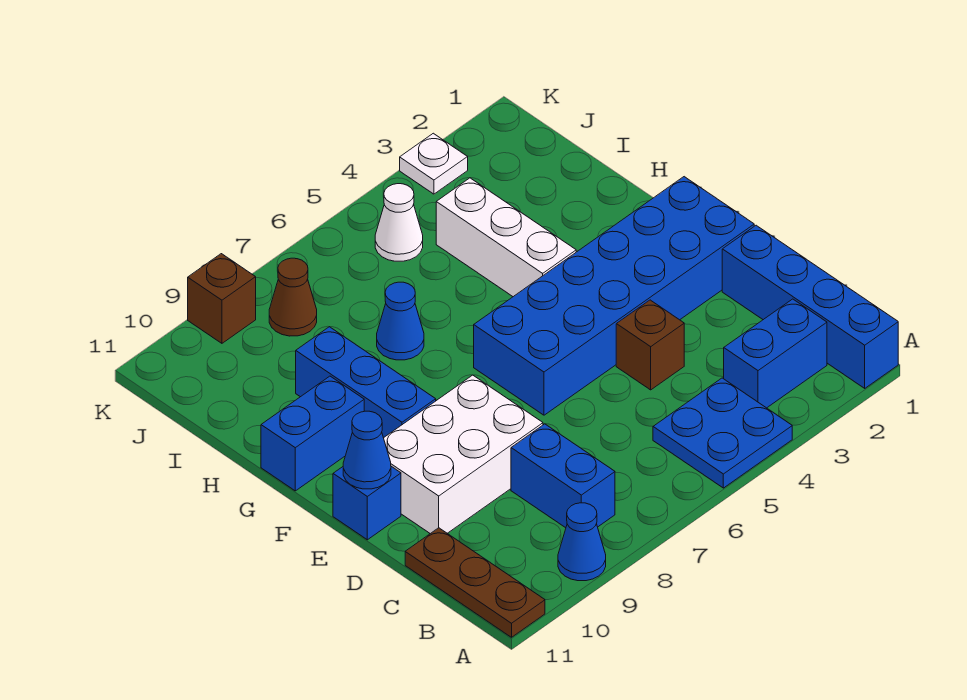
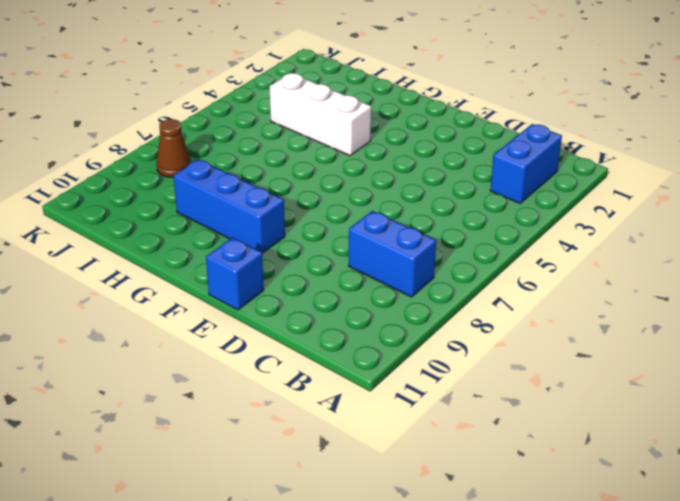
none -> blue 1x4 brick [722,225,898,388]
none -> blue 2x2 plate [653,378,792,488]
none -> blue 1x1 cone [558,503,606,581]

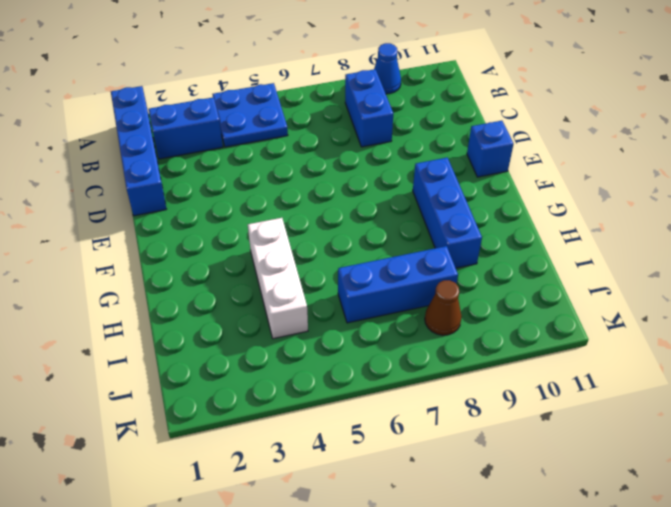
blue 1x3 brick [338,246,458,323] -> none
none -> brown 1x3 plate [405,528,545,637]
none -> brown 1x1 brick [616,300,684,390]
none -> white 2x3 brick [384,375,543,534]

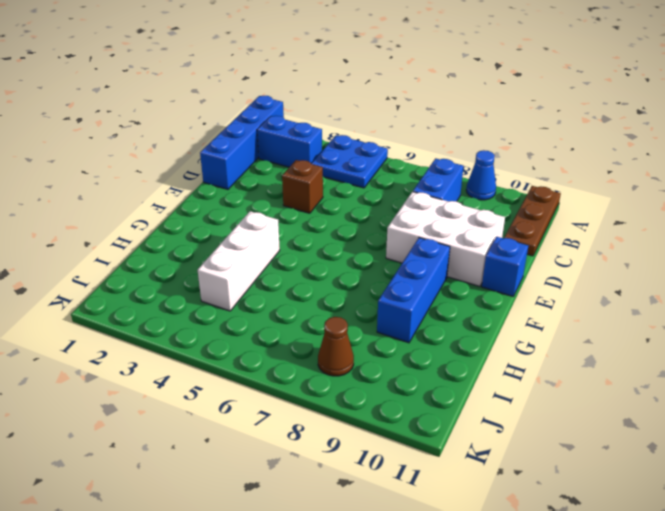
none -> blue 2x6 brick [474,177,754,415]
none -> blue 1x2 brick [261,376,364,491]
none -> blue 1x1 cone [377,282,424,360]

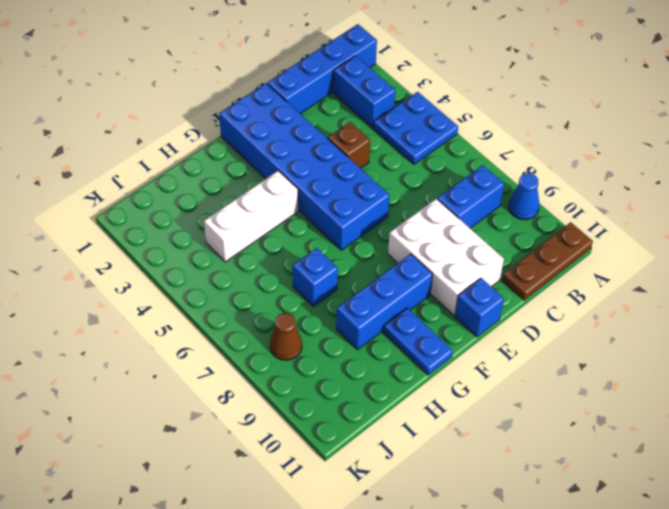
blue 1x2 plate [384,308,452,375] -> blue 1x2 brick [261,376,364,491]
blue 1x1 brick [293,248,338,307] -> blue 1x1 cone [377,282,424,360]
none -> white 1x1 cone [375,184,423,261]
none -> white 1x1 plate [400,133,468,194]
none -> brown 1x1 brick [188,254,256,343]

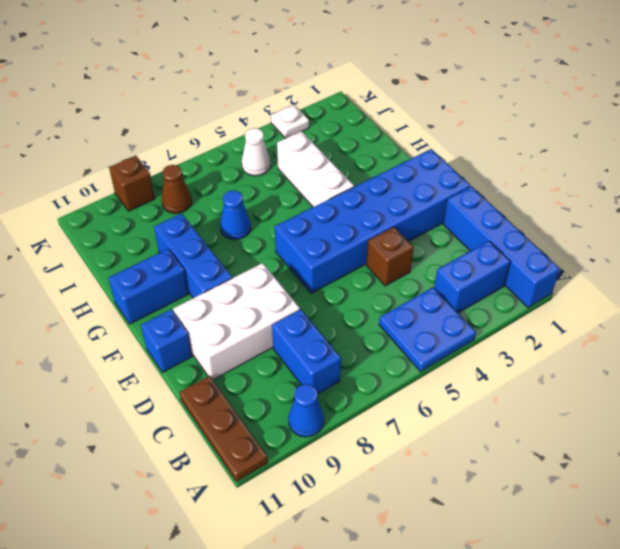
none -> blue 1x1 cone [343,411,391,489]

